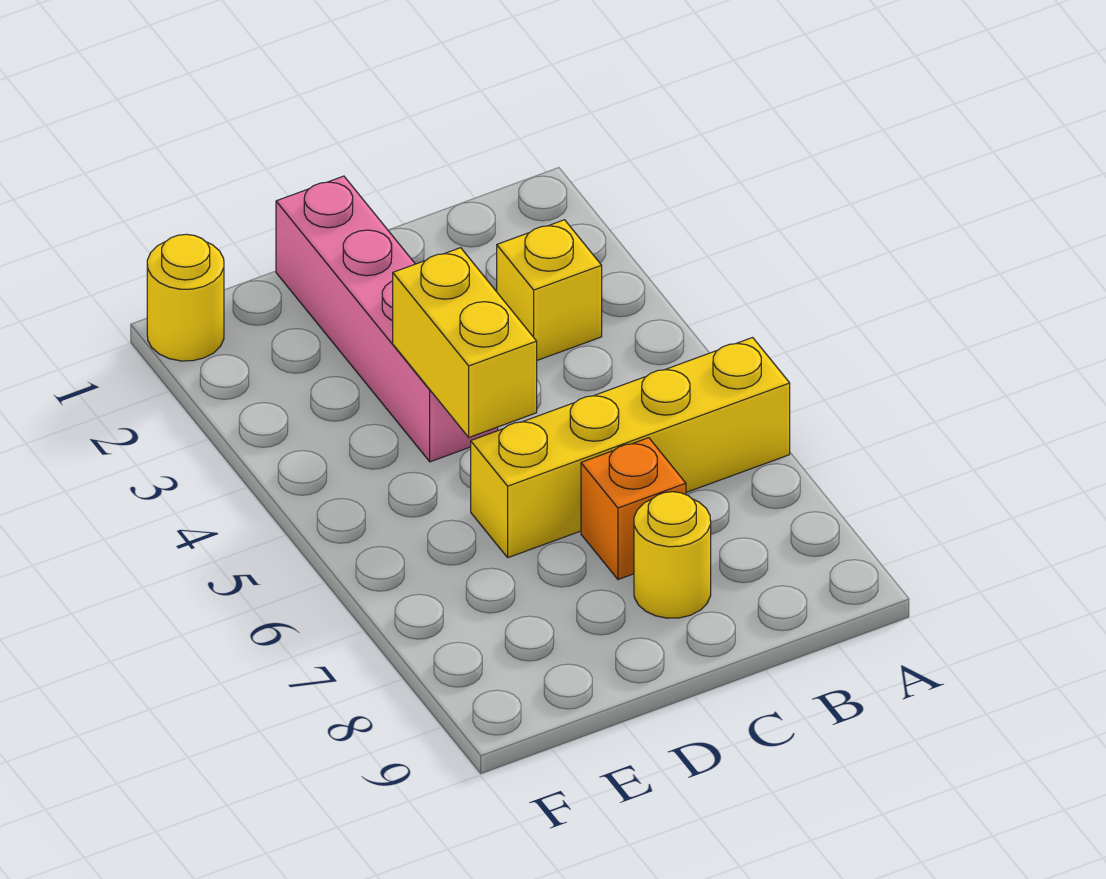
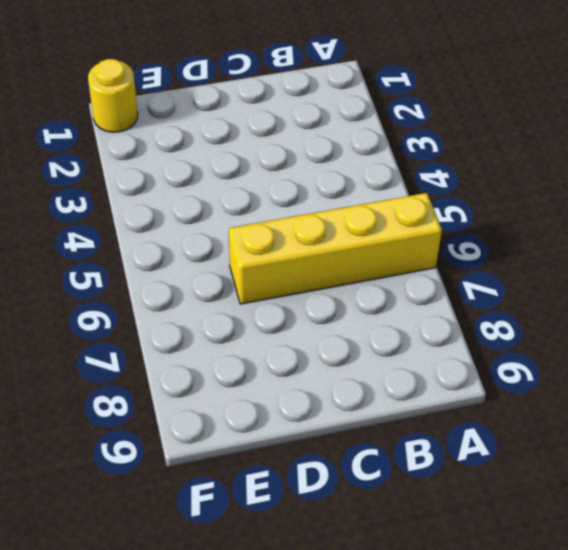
none -> yellow 1x1 brick [497,220,602,360]
none -> orange 1x1 brick [581,438,686,580]

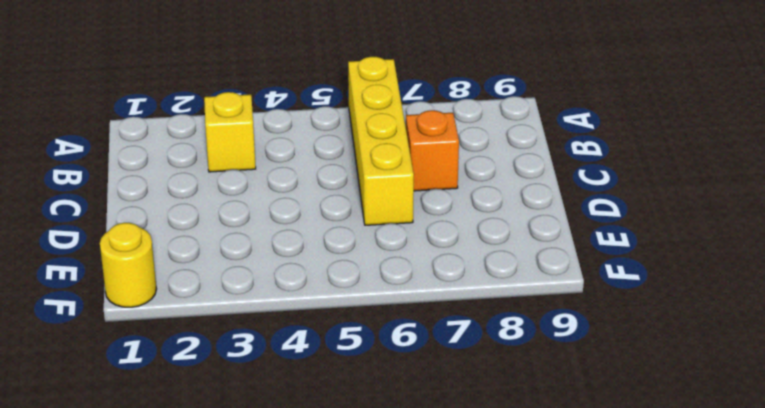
none -> yellow 1x1 round brick [634,492,711,618]
none -> pink 1x4 brick [276,176,498,462]

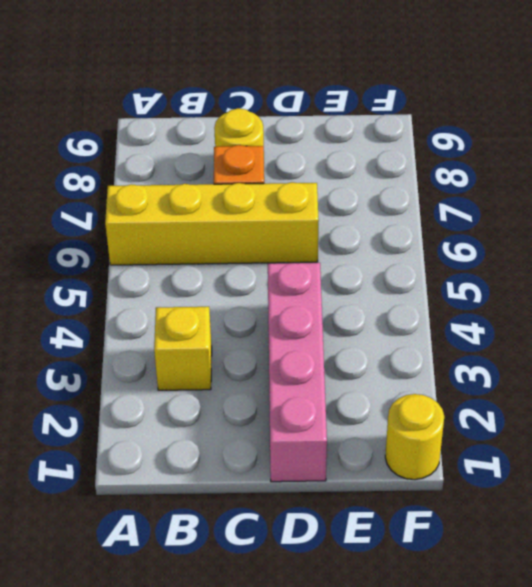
none -> yellow 1x2 brick [393,248,537,437]

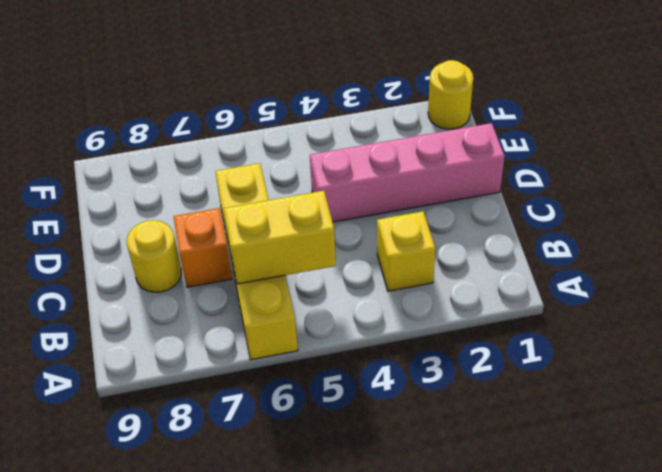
yellow 1x2 brick [224,191,336,284] -> yellow 1x2 brick moved to [393,248,537,437]

